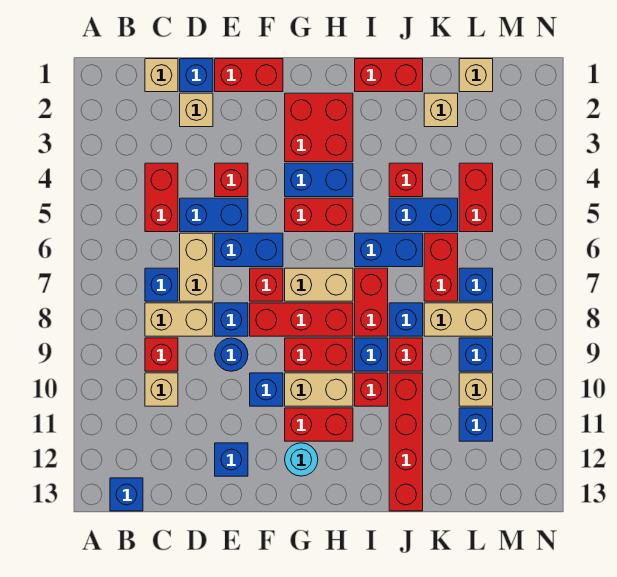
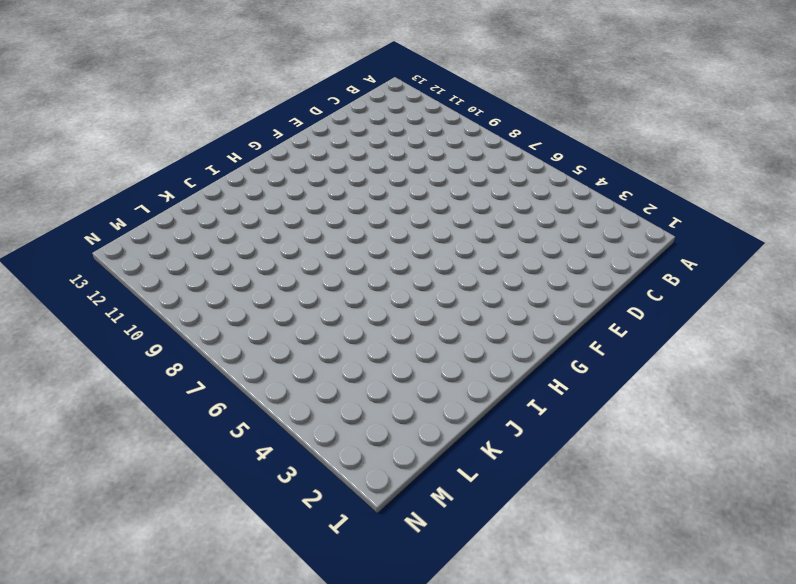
none -> blue 1x1 brick [110,478,143,511]
none -> tan 1x1 brick [145,59,178,92]
none -> red 1x2 brick [145,163,178,232]
none -> blue 1x1 brick [145,268,178,301]

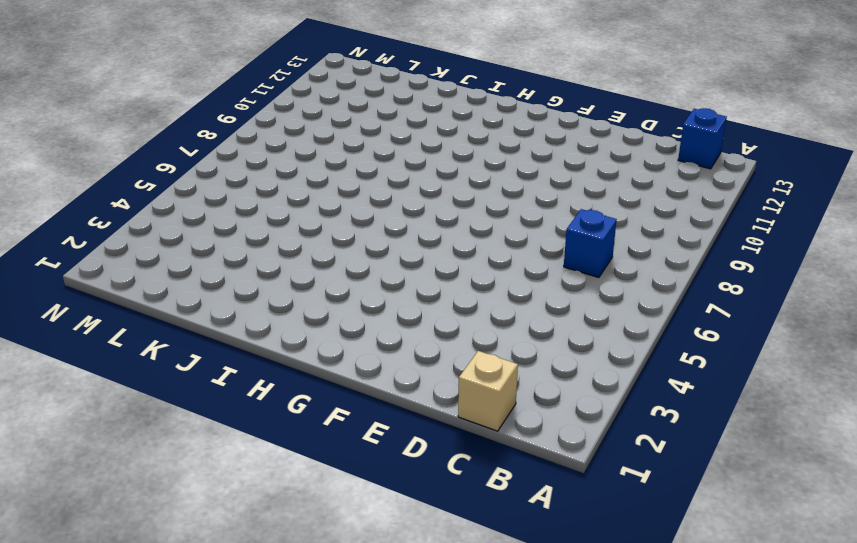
none -> red 1x2 brick [145,163,178,232]
none -> tan 1x2 brick [145,303,213,336]
none -> red 1x1 brick [145,338,178,371]
none -> tan 1x1 brick [145,373,178,406]

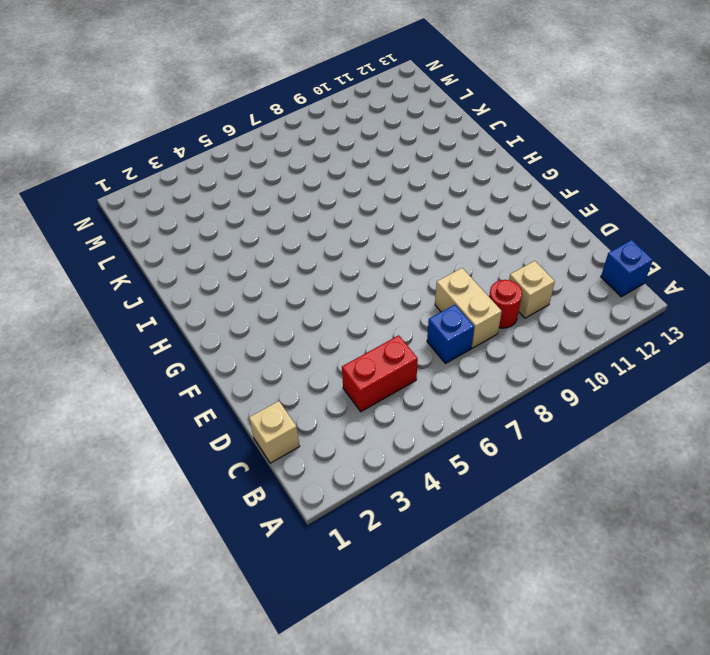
red 1x1 round brick [489,280,522,328] -> red 1x1 brick [145,338,178,371]
none -> blue 1x1 brick [180,59,213,92]
none -> tan 1x1 brick [180,93,213,127]
none -> blue 1x2 brick [180,198,248,232]
none -> tan 1x2 brick [180,233,213,301]

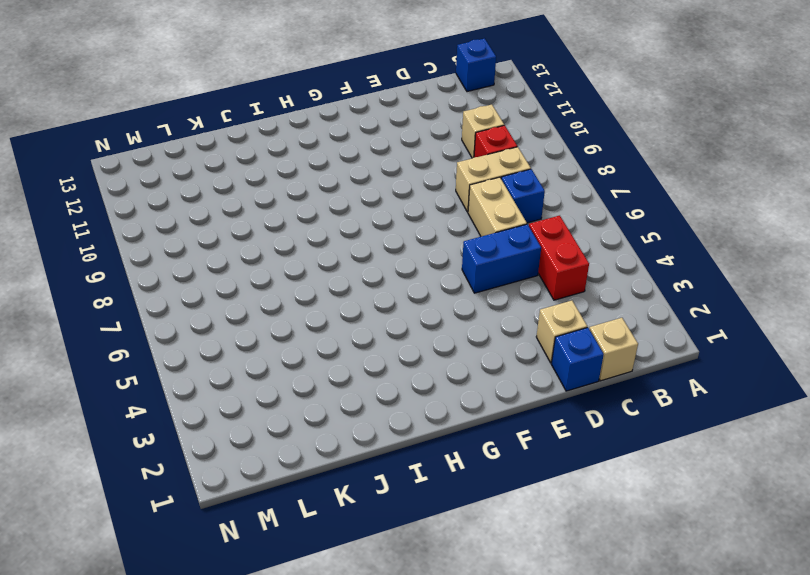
none -> red 1x2 brick [215,59,283,92]
none -> red 1x1 brick [215,163,248,197]
none -> blue 1x2 brick [215,233,283,267]
none -> blue 1x1 brick [215,303,248,336]

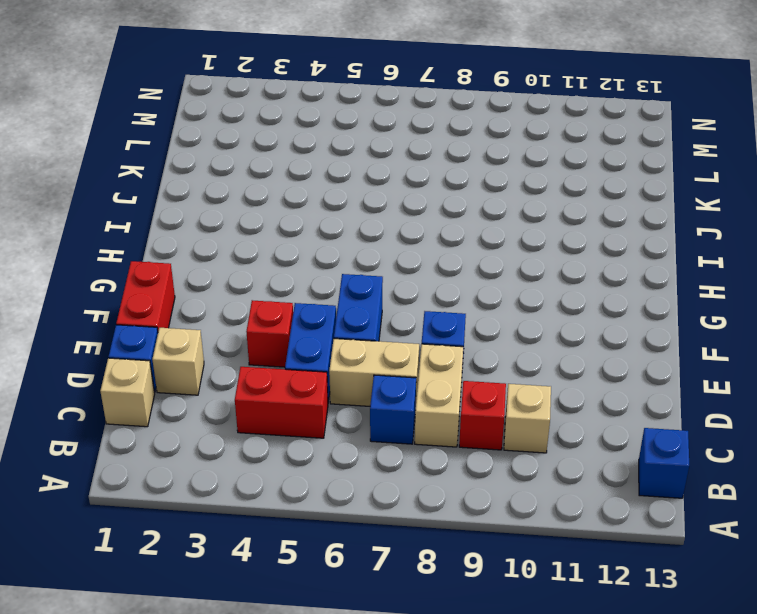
none -> blue 1x1 round brick [215,338,248,371]
none -> blue 1x1 brick [215,443,248,476]
none -> red 1x1 brick [250,268,283,301]
none -> red 1x3 brick [250,303,353,336]

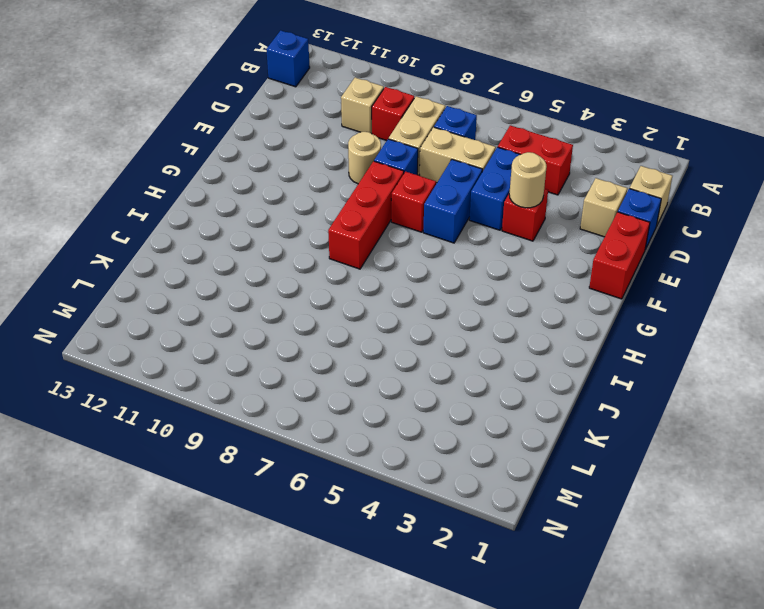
tan 1x1 round brick [509,152,547,208] -> none
tan 1x1 round brick [348,132,381,184] -> blue 1x1 round brick [215,338,248,371]
none -> blue 1x1 brick [215,443,248,476]
none -> blue 1x1 brick [250,373,283,406]
none -> red 2x2 brick [285,93,353,162]
none -> blue 1x2 brick [285,163,353,197]

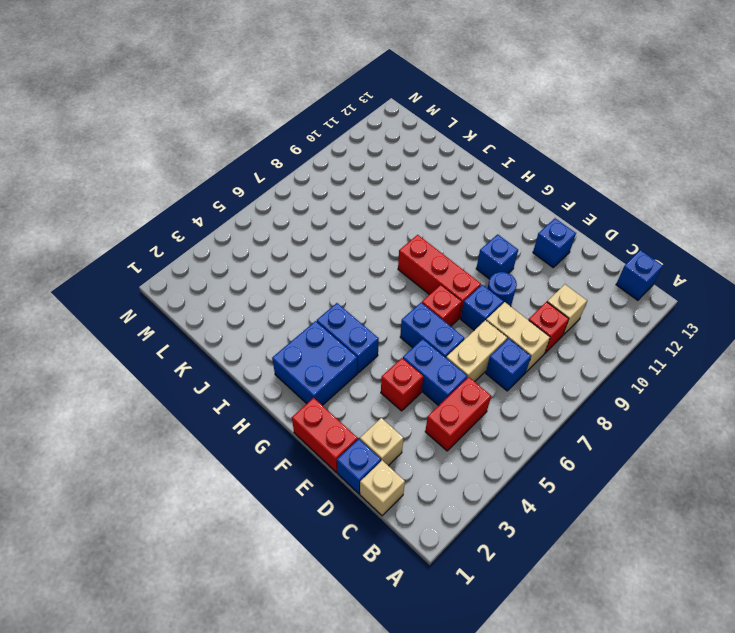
blue 2x2 brick [272,321,357,405] -> red 2x2 brick [285,93,353,162]
none -> red 1x2 brick [285,198,353,232]
none -> tan 1x2 brick [285,268,353,301]
none -> red 1x2 brick [285,338,353,371]
none -> tan 1x2 brick [285,373,353,406]

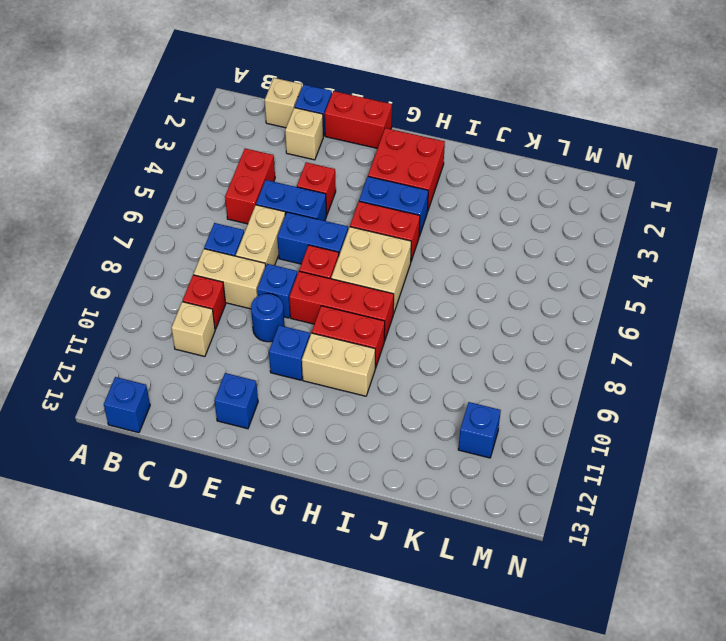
tan 2x2 brick [331,227,411,314] -> tan 1x2 brick [285,268,353,301]
none -> red 1x2 brick [285,408,353,441]
none -> cyan 1x1 round brick [285,443,318,476]
none -> red 1x2 brick [355,59,423,92]
none -> blue 1x2 brick [355,233,423,267]

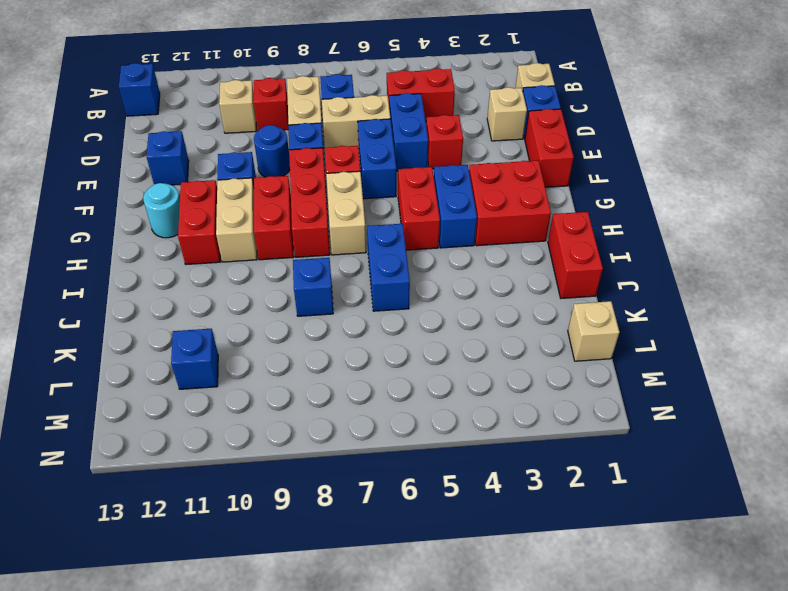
none -> red 1x2 brick [355,268,388,336]
none -> blue 1x1 brick [355,338,388,371]
none -> red 1x1 brick [355,373,388,406]
none -> red 1x1 brick [389,163,423,197]

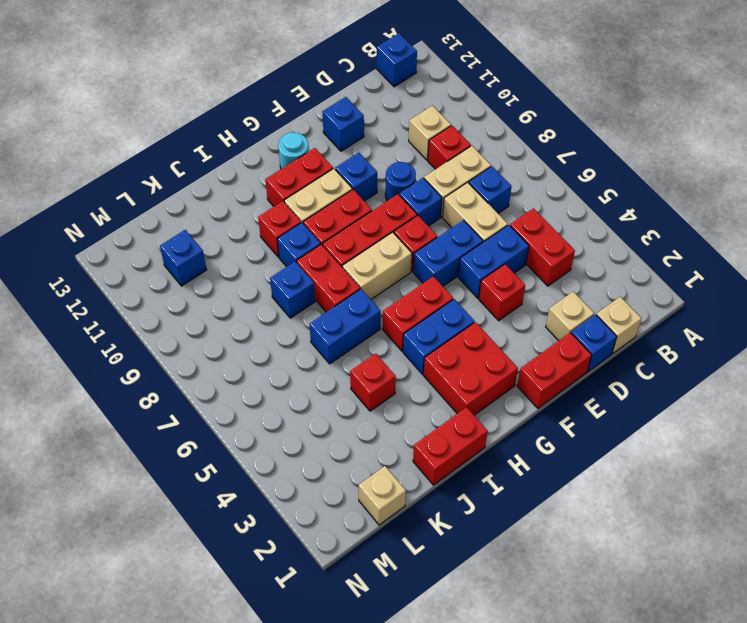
none -> blue 1x2 brick [389,198,458,232]
none -> red 1x1 brick [389,338,423,371]
none -> red 1x4 brick [389,373,423,511]
none -> tan 1x1 brick [424,93,458,127]

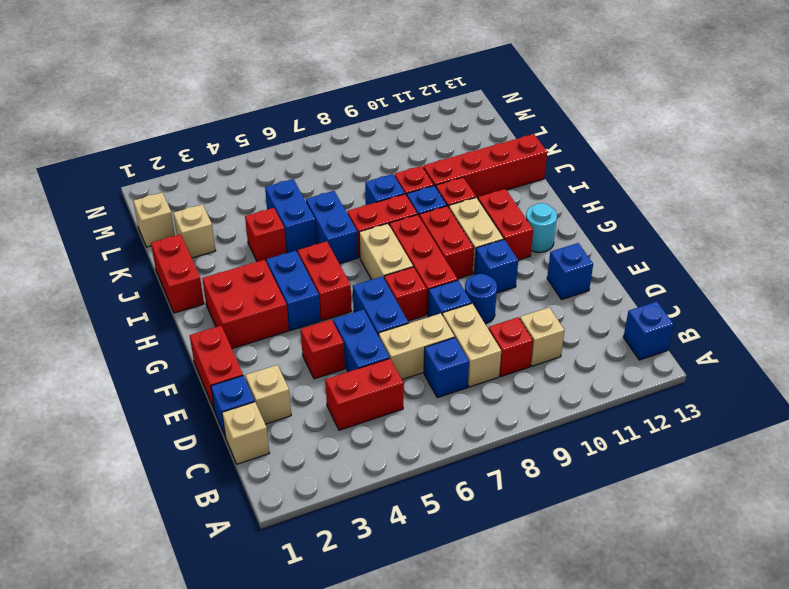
none -> red 1x2 brick [424,233,458,301]
none -> tan 1x2 brick [424,303,493,336]
none -> red 1x2 brick [459,163,493,232]
none -> blue 1x1 brick [459,268,493,301]

